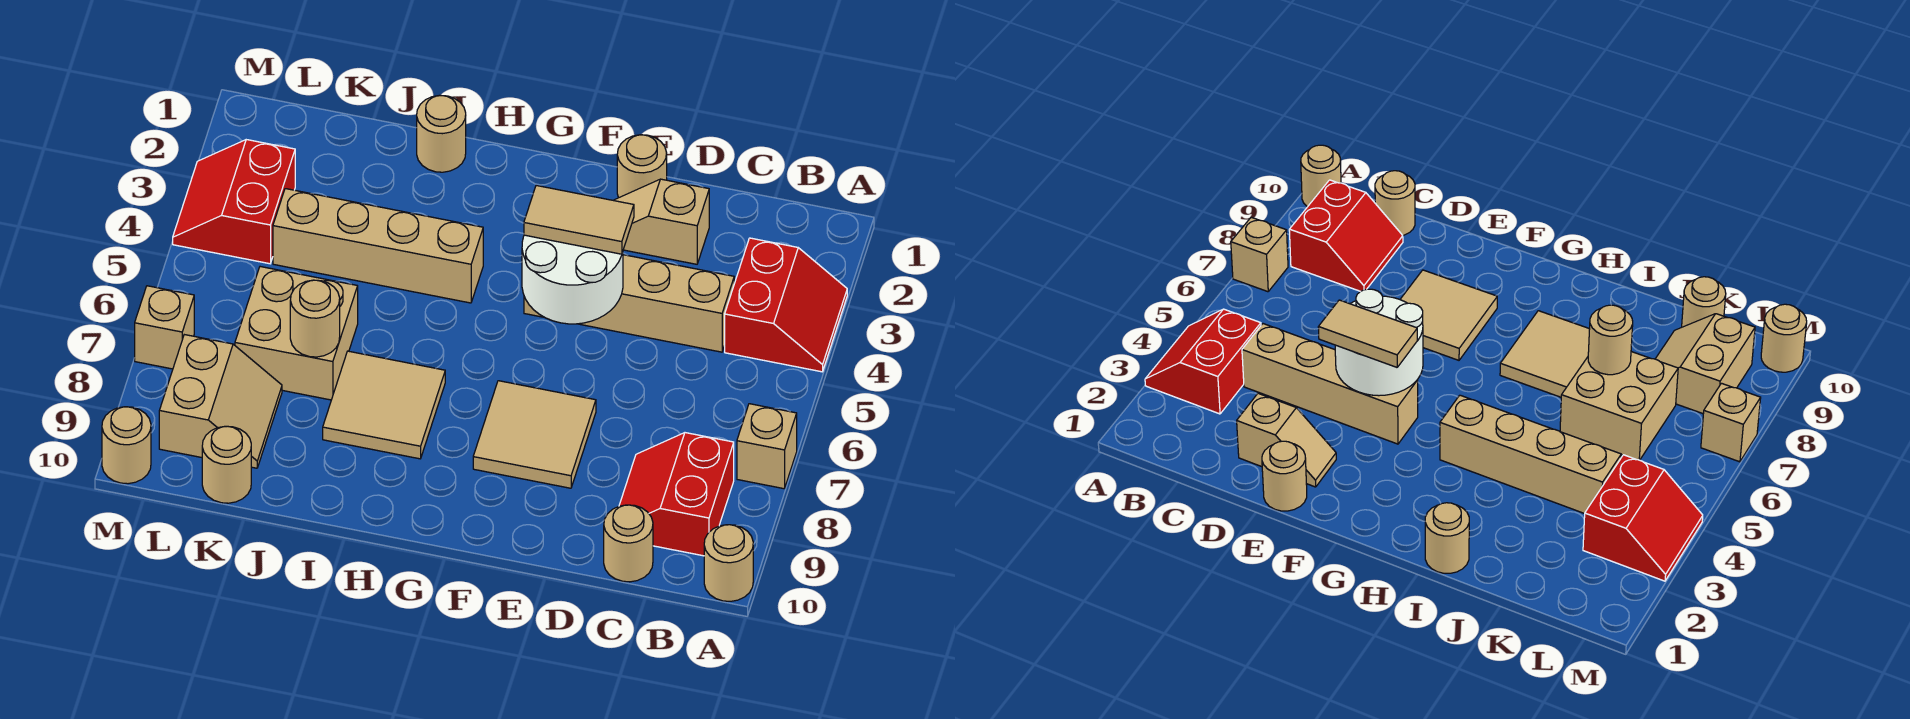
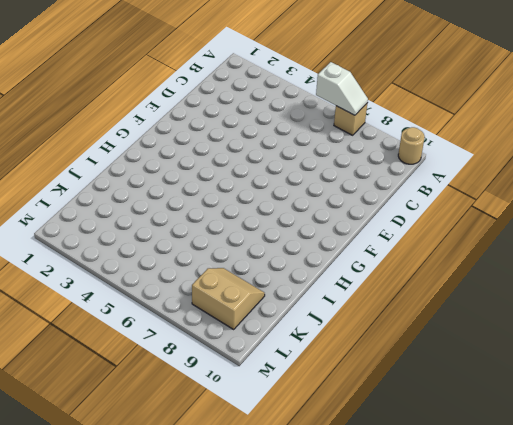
white 1x2 slope [316,62,368,115] -> none
none -> red 2x2 slope [725,238,847,372]
none -> red 2x2 slope [619,433,734,556]
none -> tan 1x4 brick [524,255,734,352]

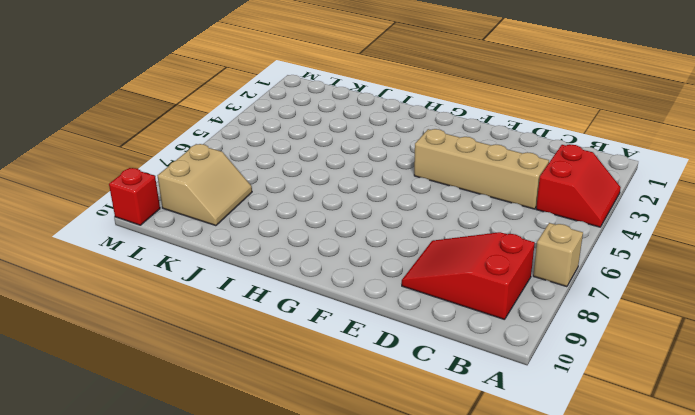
red 2x3 slope [402,232,535,320] -> red 2x2 slope [619,433,734,556]
red 1x1 brick [109,168,160,225] -> tan 1x1 round brick [102,407,151,484]
none -> tan 1x1 round brick [704,525,753,601]
none -> tan 1x1 round brick [604,505,653,582]
none -> tan 1x2 slope [614,179,709,264]

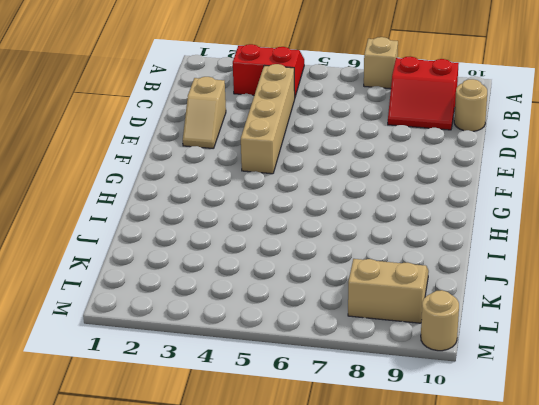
none -> tan 1x1 round brick [704,525,753,601]
none -> tan 1x1 round brick [617,135,667,198]
none -> tan 2x2 tile [473,381,596,488]

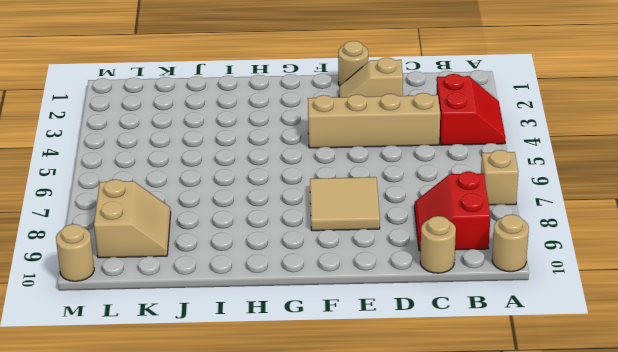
none -> tan 1x4 brick [273,189,483,303]
none -> tan 2x2 tile [323,351,445,459]
none -> tan 1x1 round brick [417,95,466,172]

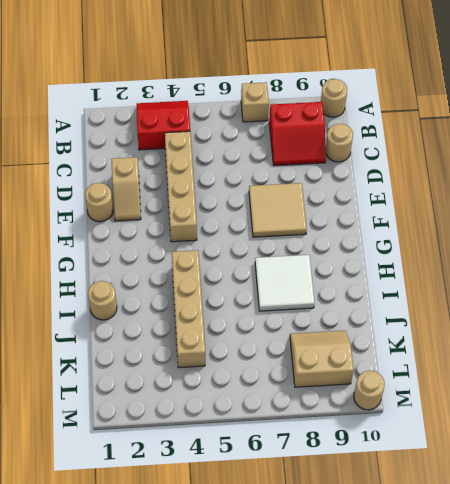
white 2x2 tile [255,255,315,311] -> tan 2x2 tile [323,351,445,459]
none -> tan 2x2 brick [235,267,358,400]
none -> tan 1x1 round brick [202,426,251,503]
none -> red 2x2 slope [173,140,295,264]

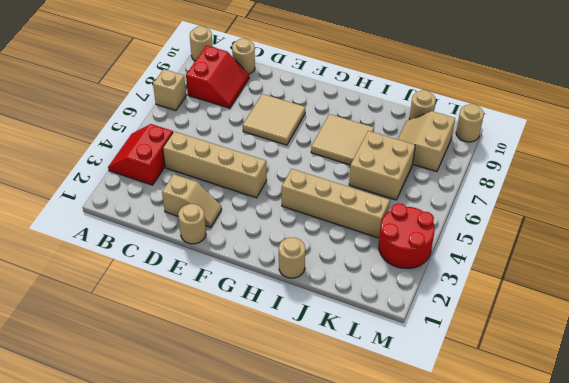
red 2x2 round brick [379,203,435,269] -> red 2x2 slope [173,140,295,264]
none -> tan 1x1 brick [135,286,194,369]
none -> white 2x2 round brick [522,235,623,324]
none -> tan 1x1 round brick [290,280,340,357]

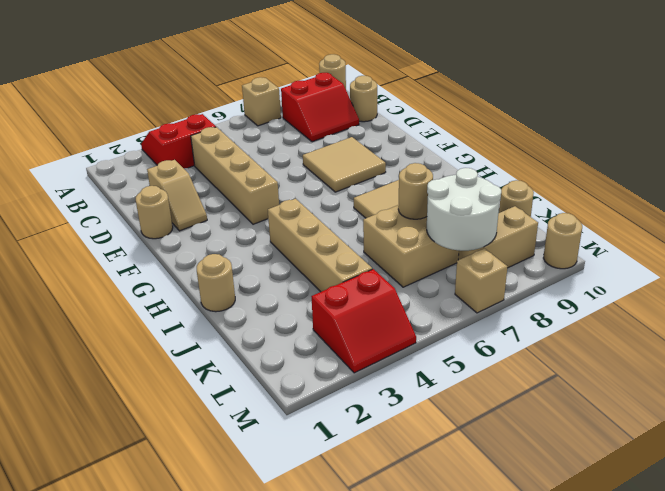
white 2x2 round brick [427,168,501,251] -> white 2x2 round brick moved to [522,235,623,324]
none -> tan 1x2 tile [524,185,634,254]

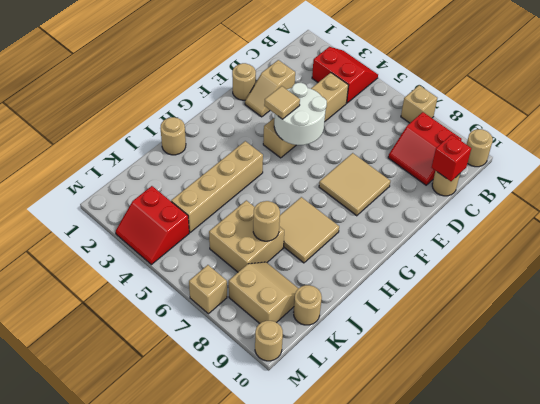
red 1x1 brick [432,135,471,181] -> none
tan 1x1 tile [264,86,300,119] -> tan 1x2 tile [524,185,634,254]

